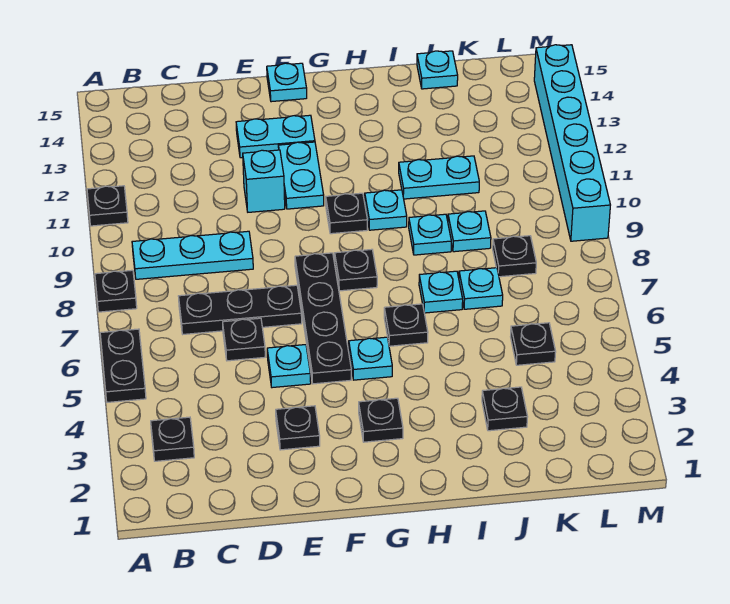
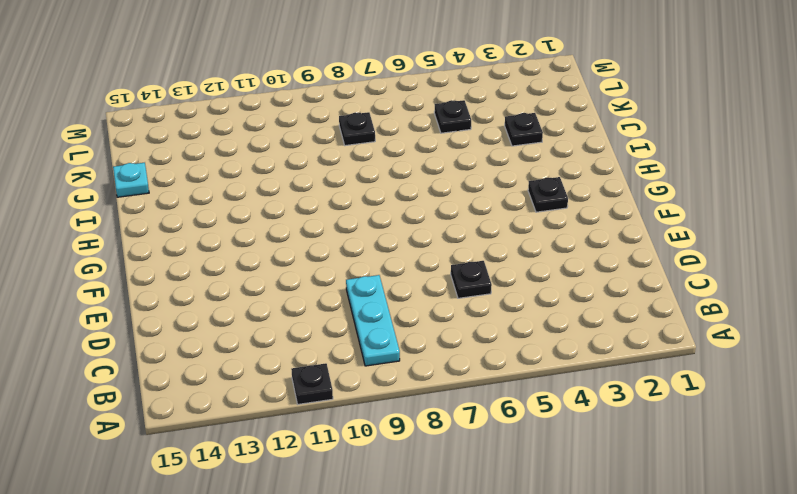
none -> black 1x2 plate [100,329,146,402]
none -> black 1x1 plate [95,270,137,312]
none -> black 1x1 plate [151,417,194,461]
none -> black 1x3 plate [179,285,302,334]

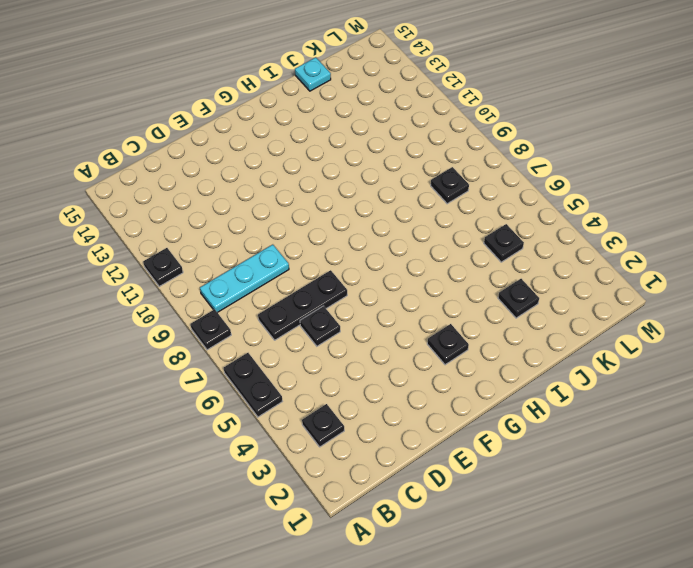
none -> black 1x1 plate [276,406,320,450]
none -> cyan 1x1 plate [267,345,311,388]
none -> cyan 1x1 brick [243,150,285,212]
none -> cyan 1x2 plate [236,115,315,158]

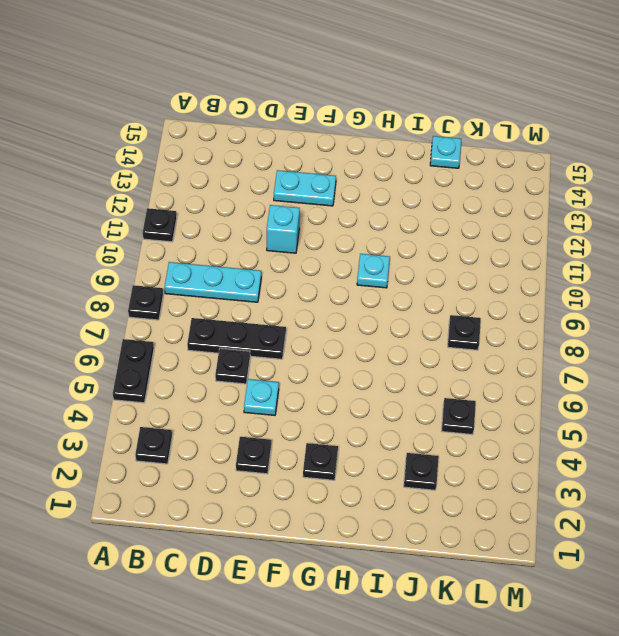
none -> black 1x4 plate [295,253,351,384]
none -> cyan 1x2 plate [278,142,324,209]
none -> cyan 1x1 plate [267,63,307,102]
none -> cyan 1x1 plate [349,337,392,380]

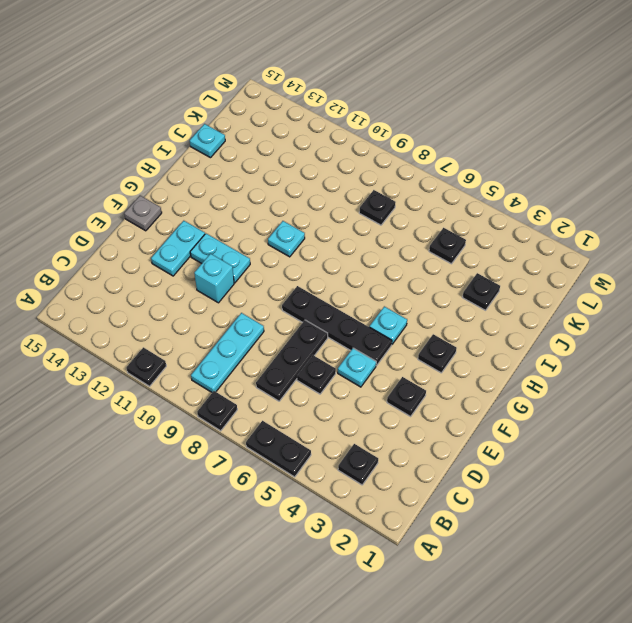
grey 1x1 plate [124,196,162,231] -> cyan 1x1 plate [267,63,307,102]
none -> black 1x1 plate [335,249,377,291]
none -> black 1x1 plate [326,193,367,234]
none -> black 1x1 plate [384,304,428,346]
none -> cyan 1x1 plate [419,271,463,313]

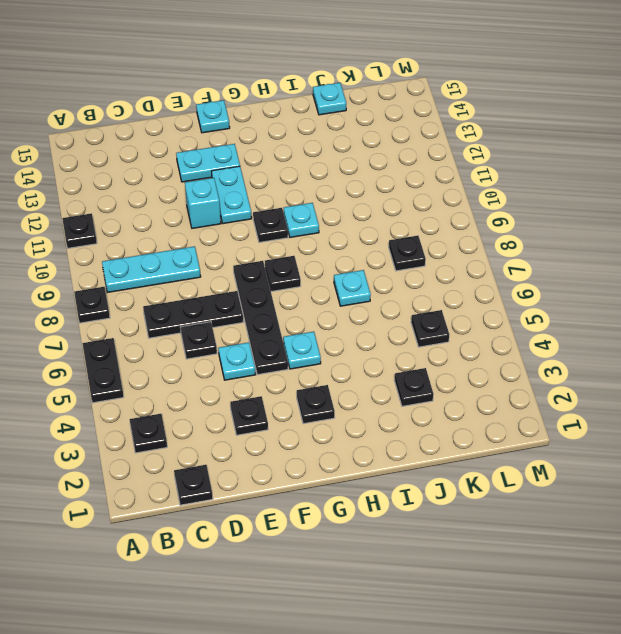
black 1x1 plate [174,465,213,505] -> black 1x1 plate moved to [384,304,428,346]
none -> cyan 1x1 plate [409,214,451,255]
none -> cyan 1x2 plate [399,156,479,199]
none -> cyan 1x1 plate [459,268,503,309]
none -> cyan 1x1 plate [448,211,491,252]

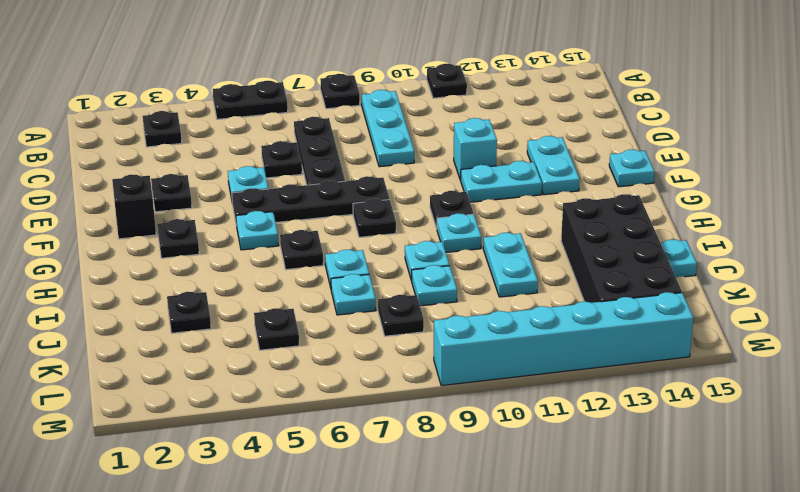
black 1x1 brick [112,174,156,239] -> none
black 2x4 brick [561,194,682,303] -> none

